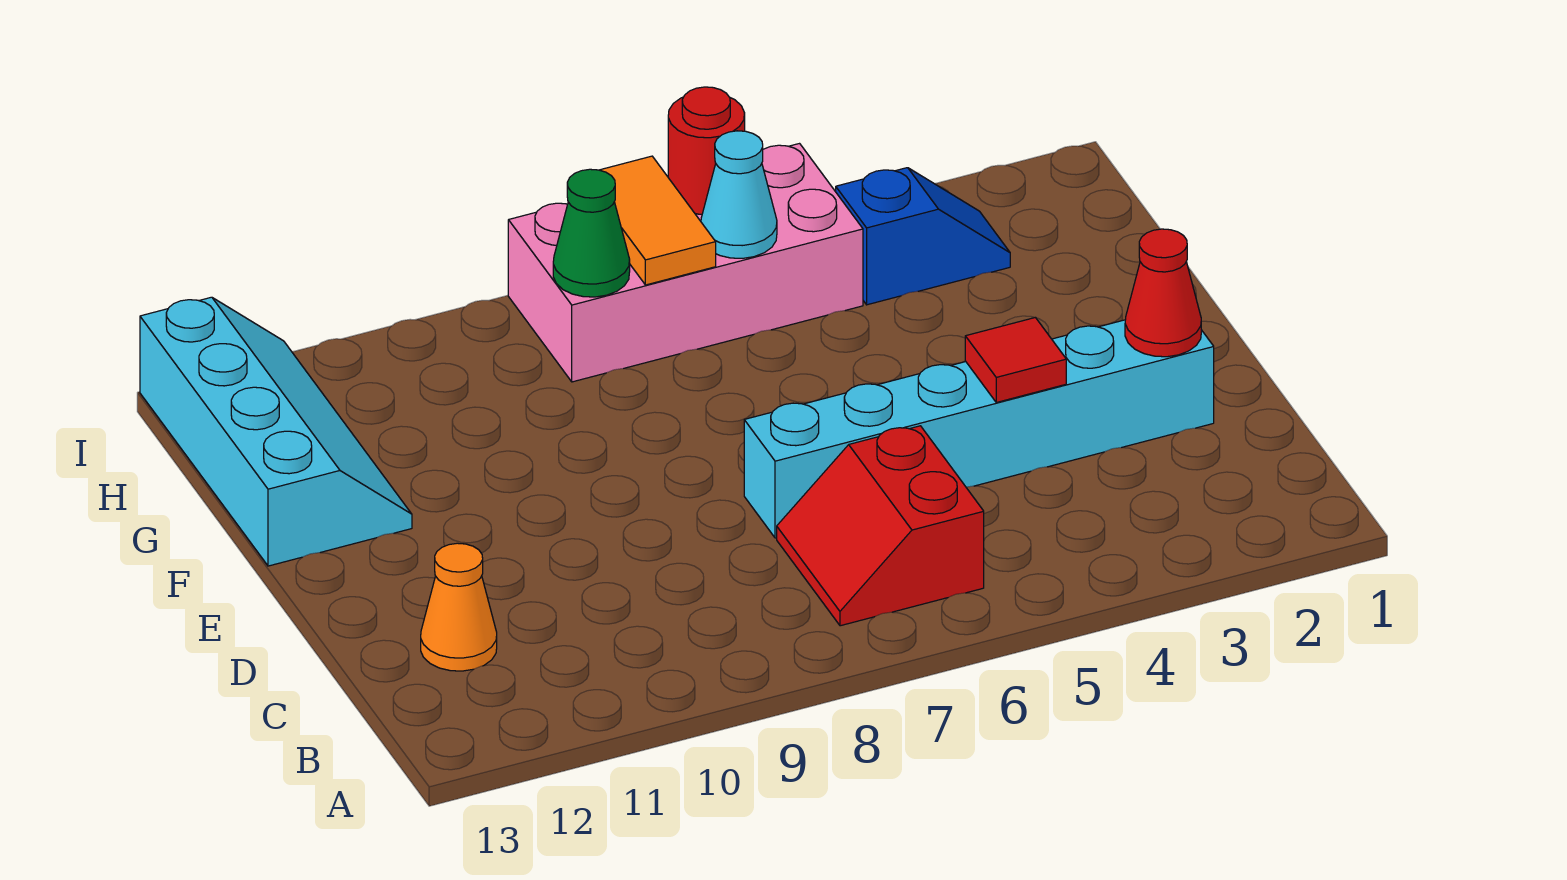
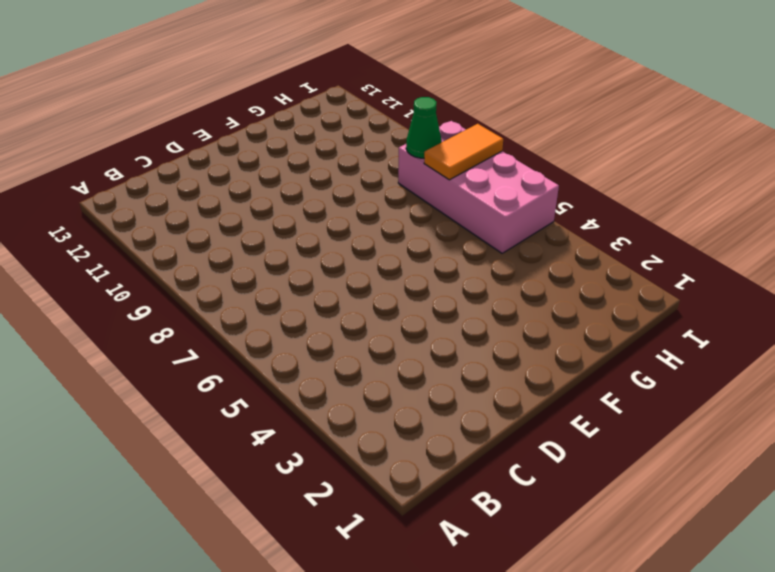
none -> red 2x2 slope [777,426,984,626]
none -> orange 1x1 cone [421,543,497,671]
none -> cyan 1x6 brick [744,320,1214,538]

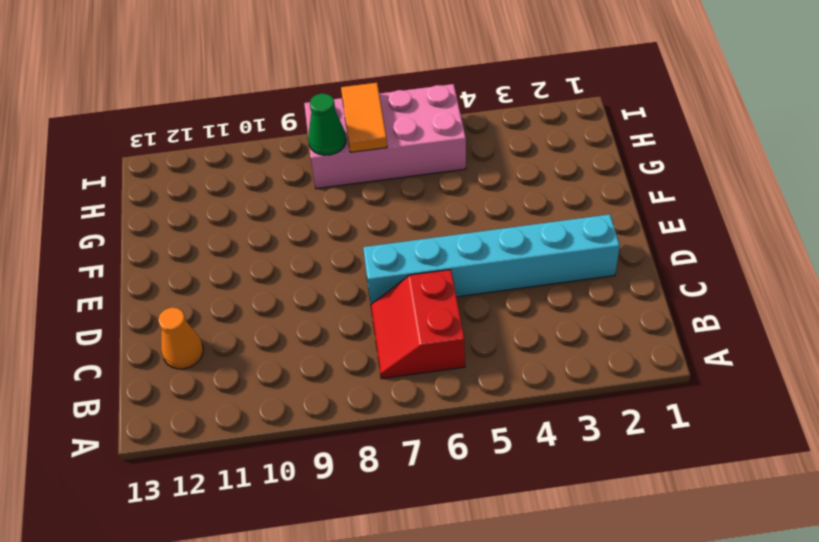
none -> cyan 2x4 slope [140,297,412,566]
none -> blue 1x2 slope [836,168,1010,305]
none -> red 1x1 cone [1125,229,1201,357]

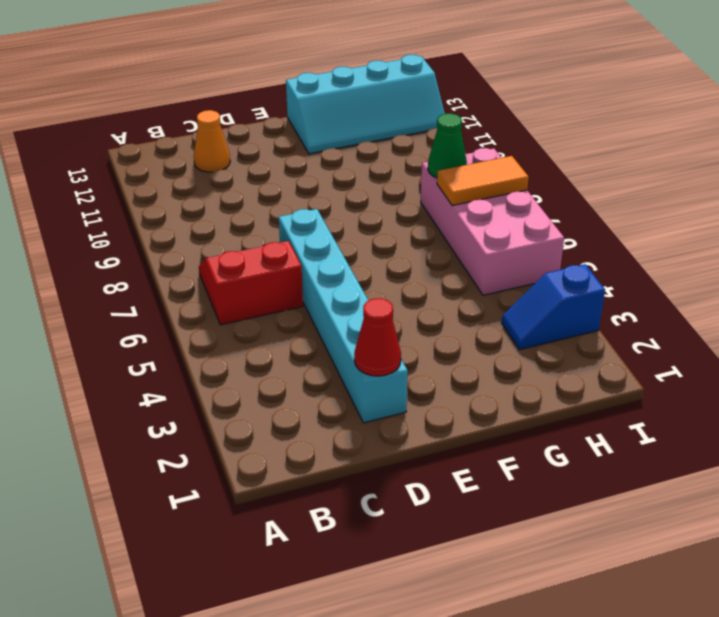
blue 1x2 slope [502,264,605,350] -> blue 1x2 slope turned to [836,168,1010,305]
none -> red 1x1 tile [965,318,1066,402]
none -> cyan 1x1 cone [701,131,777,258]
none -> red 1x1 round brick [668,87,745,214]

